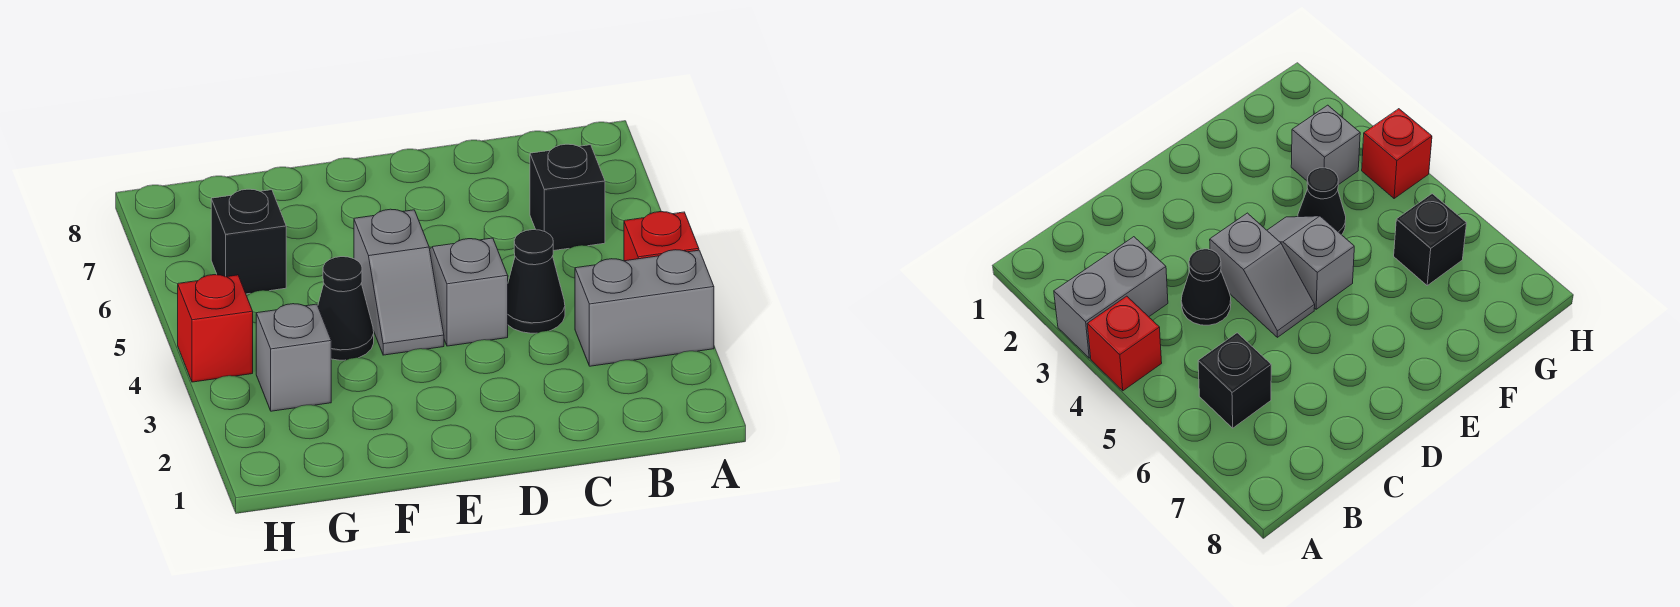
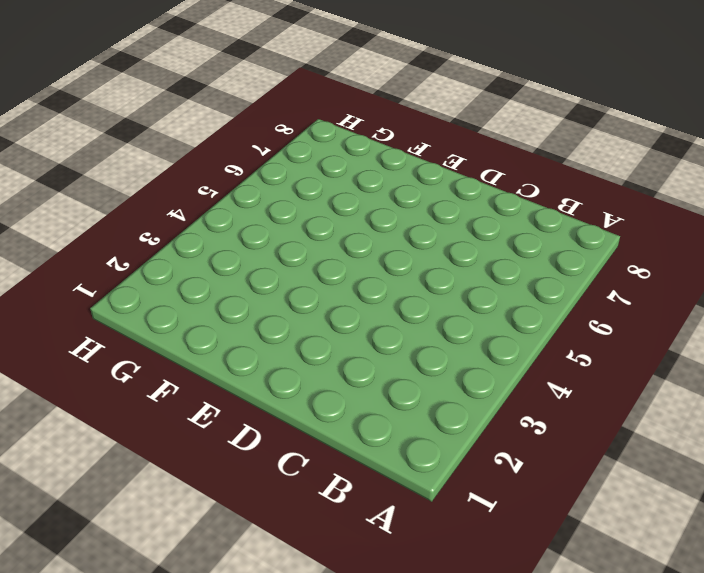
none -> grey 1x2 brick [575,250,714,366]
none -> red 1x1 brick [624,212,699,261]

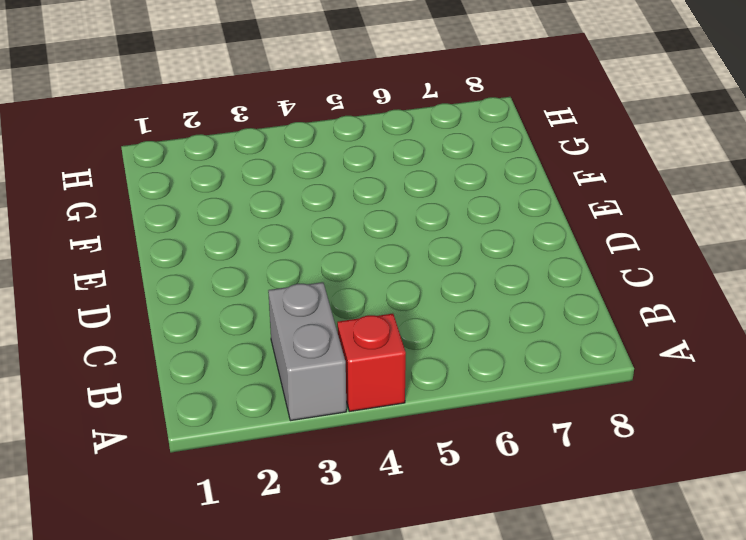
none -> black 1x1 brick [530,144,605,251]
none -> black 1x1 cone [508,230,565,333]

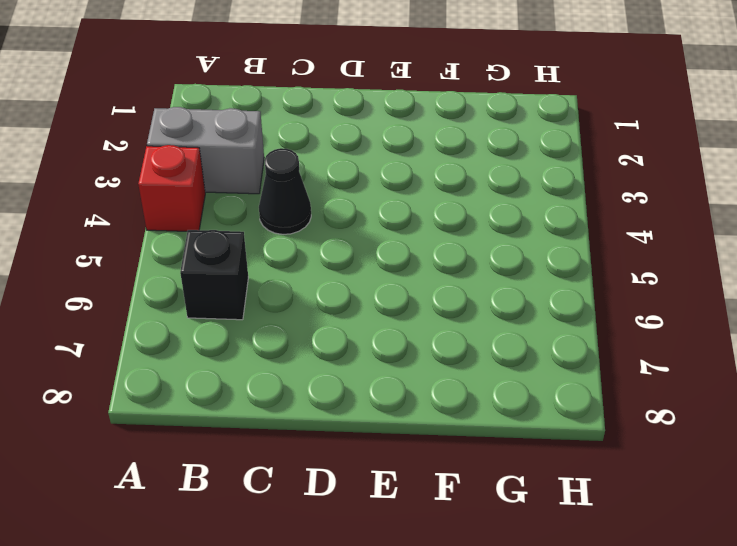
none -> grey 1x2 slope [430,238,508,346]
none -> grey 1x2 slope [354,209,444,355]

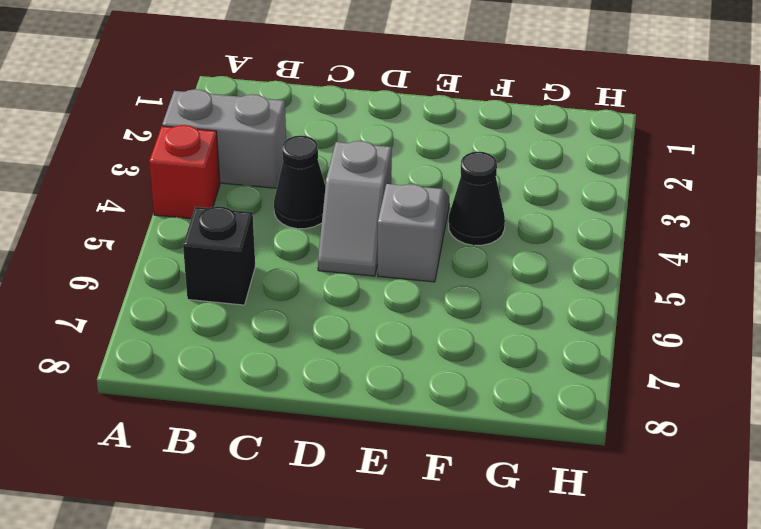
none -> grey 1x1 brick [256,304,331,411]
none -> black 1x1 brick [211,189,286,294]

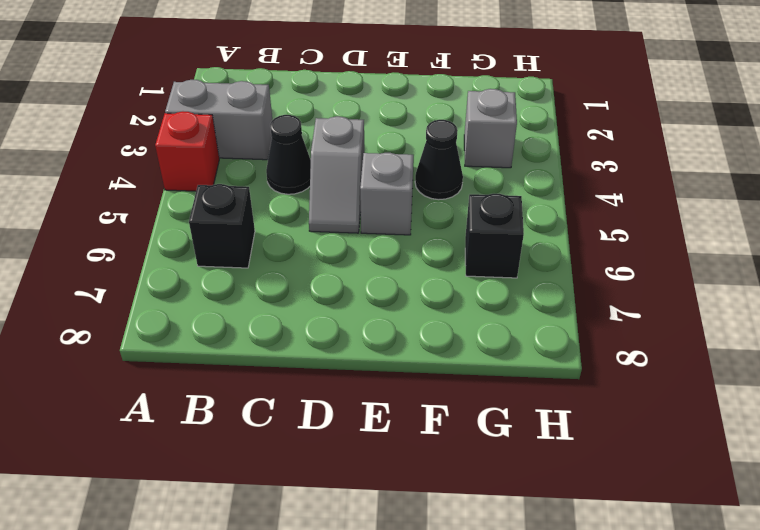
none -> red 1x1 brick [178,275,253,382]

